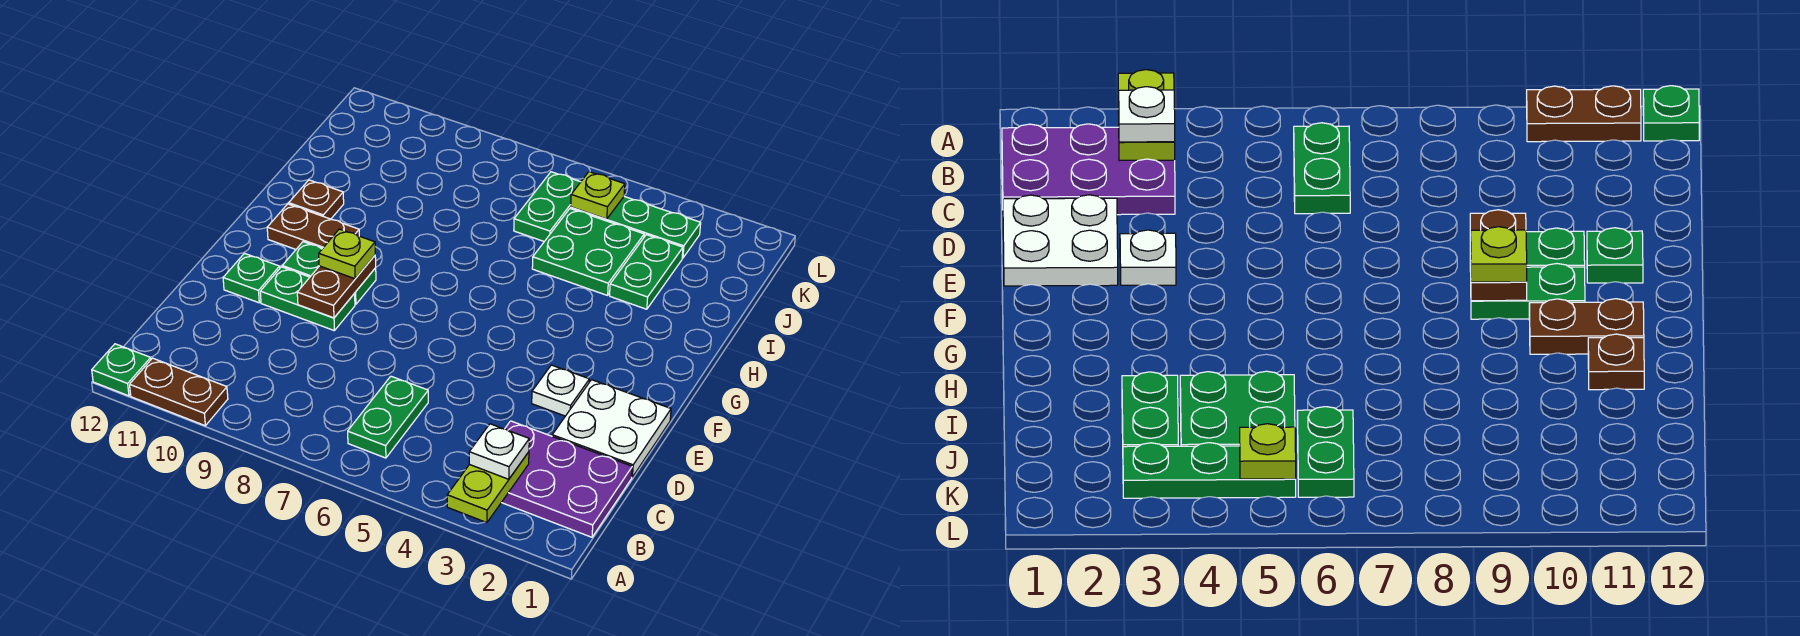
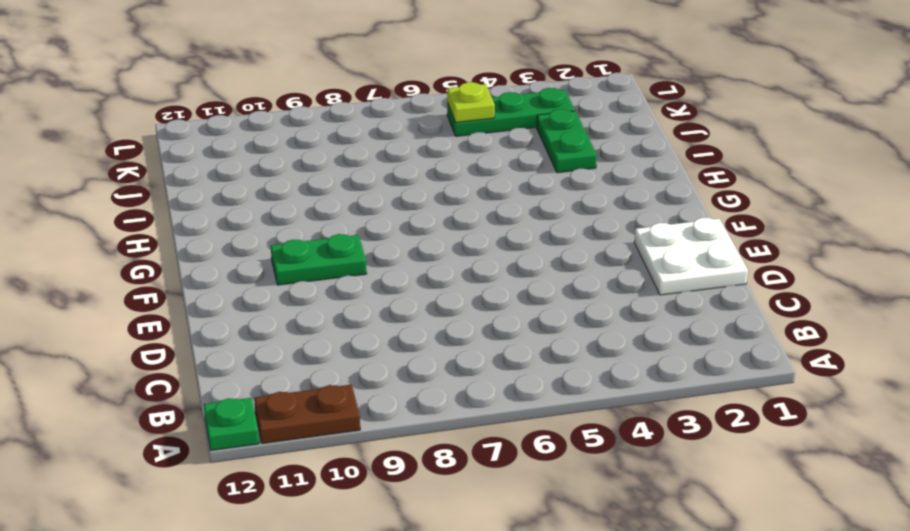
none -> purple 2x3 plate [501,421,632,537]
none -> green 1x2 plate [348,376,428,458]
none -> white 1x1 plate [532,365,589,416]

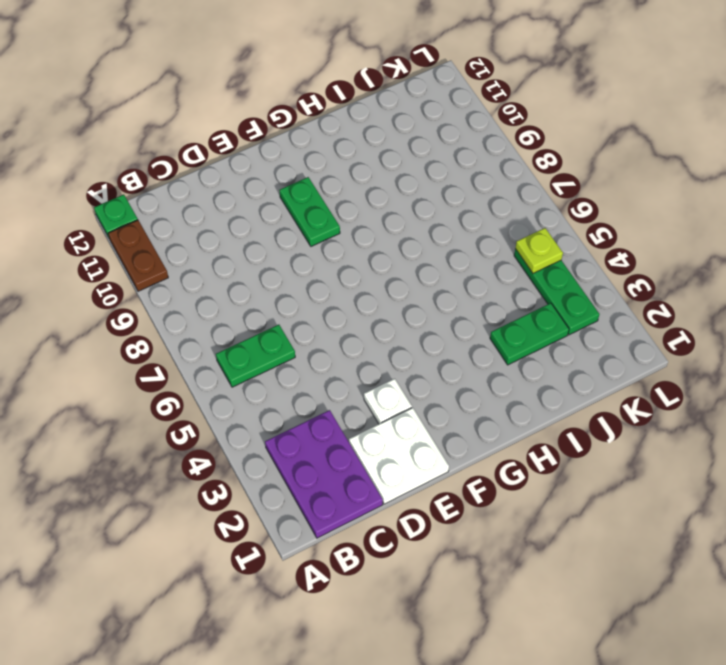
none -> green 1x2 plate [260,267,355,331]
none -> green 1x1 plate [223,253,280,303]
none -> brown 1x2 plate [267,204,359,249]

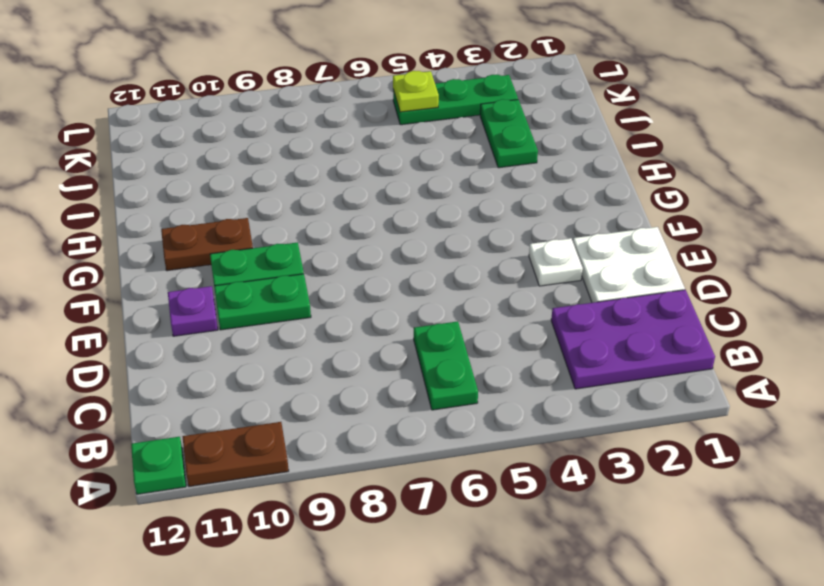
purple 1x1 plate [168,286,218,336] -> green 1x1 plate [223,253,280,303]
none -> brown 1x1 plate [289,180,344,219]
none -> green 2x2 plate [532,209,644,295]
none -> green 1x2 plate [514,172,580,241]

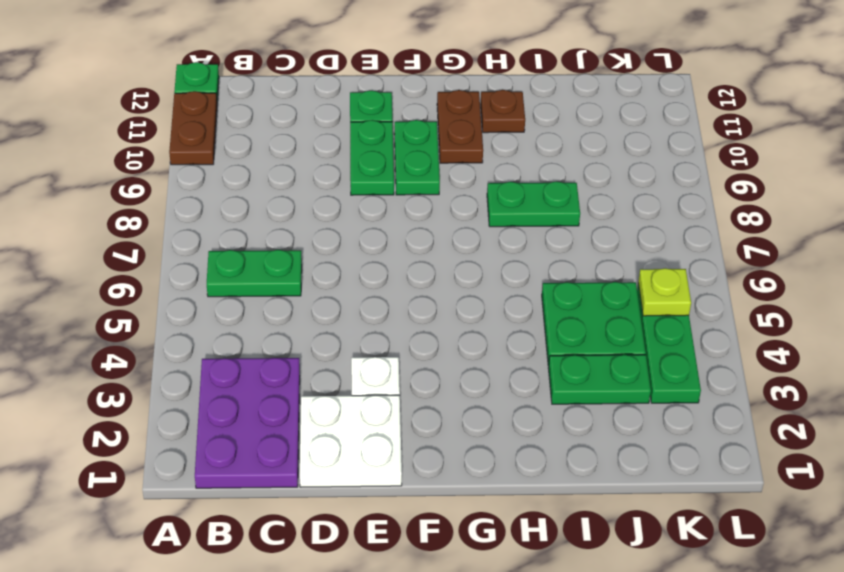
green 1x2 plate [487,181,580,227] -> green 1x2 plate moved to [514,172,580,241]
none -> lime 1x2 plate [447,452,529,523]
none -> brown 1x2 plate [297,256,376,318]
none -> white 1x1 plate [469,424,529,479]

